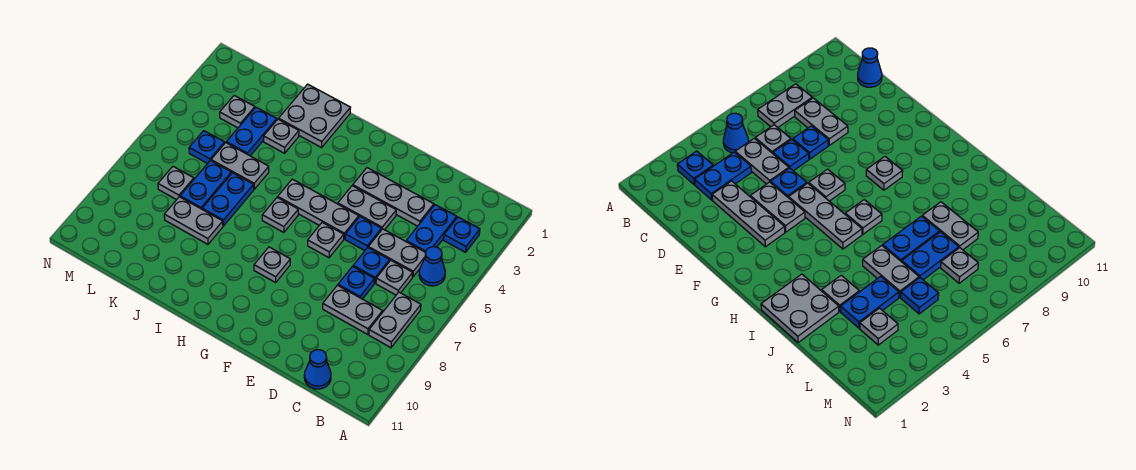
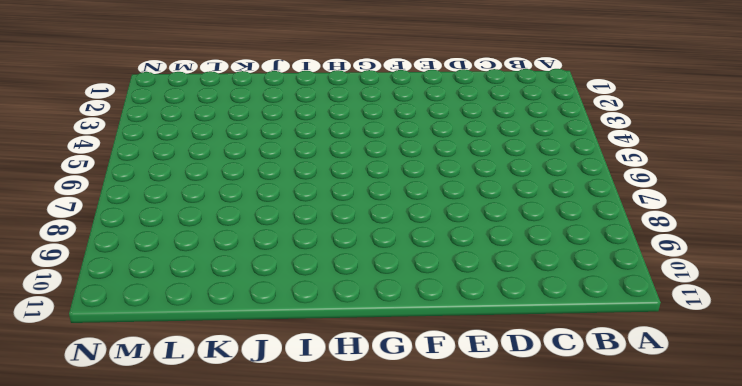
none -> blue 1x1 plate [444,217,480,252]
none -> blue 1x1 cone [419,247,445,286]
none -> grey 1x2 plate [369,292,421,348]

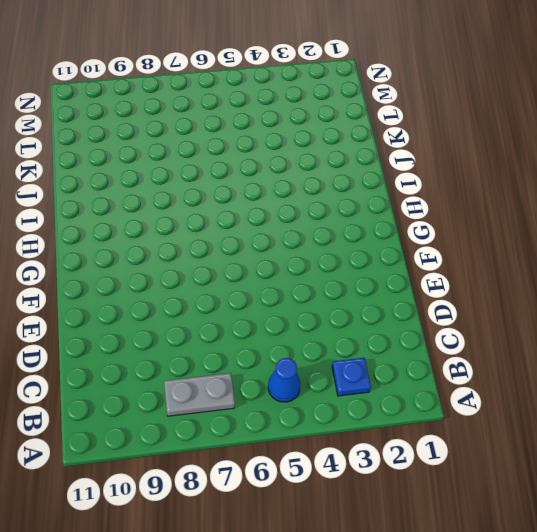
none -> blue 1x2 plate [406,205,457,252]
none -> grey 1x2 plate [368,229,425,277]
none -> grey 1x1 plate [376,260,413,295]

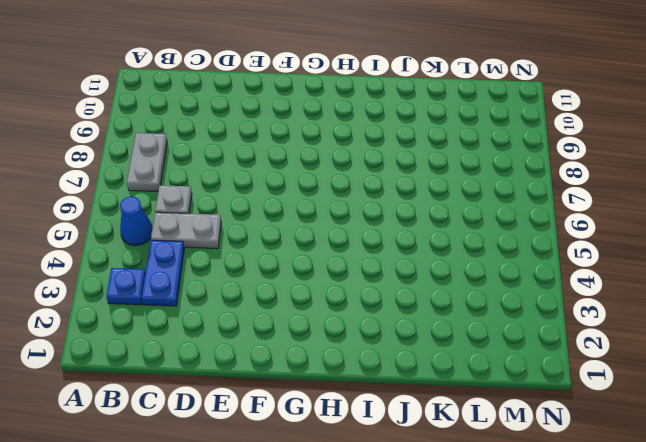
none -> grey 1x2 plate [323,285,383,334]
none -> blue 1x1 cone [304,350,331,389]
none -> grey 1x3 plate [353,168,434,226]

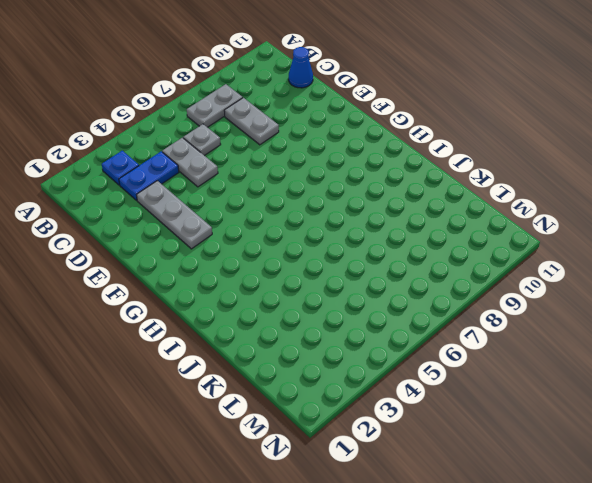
none -> blue 1x1 cone [419,247,445,286]
none -> blue 1x1 plate [353,248,389,283]
none -> blue 1x1 plate [338,266,374,299]

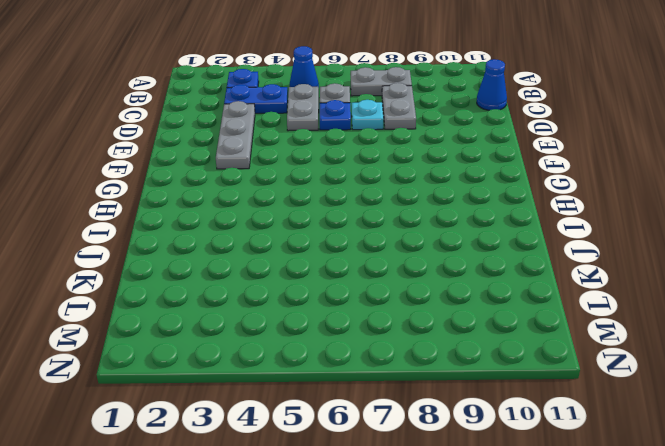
cyan 1x1 plate [352,100,383,130] -> blue 1x1 plate [338,266,374,299]
none -> grey 1x2 plate [338,186,396,230]
none -> blue 1x1 plate [345,217,381,251]
none -> grey 1x3 plate [278,179,359,239]

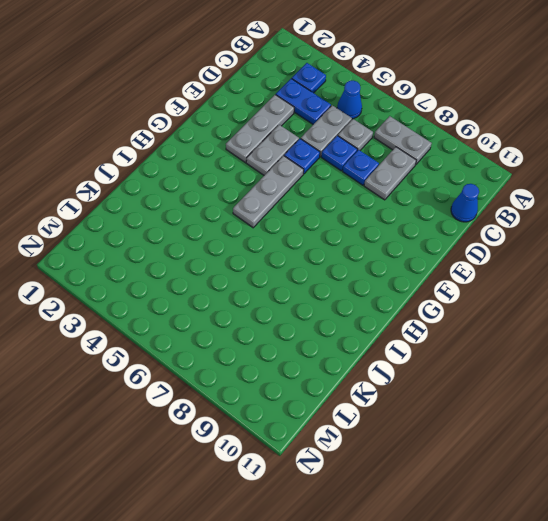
none -> grey 1x1 plate [308,222,344,258]
none -> grey 1x1 plate [254,247,290,283]
none -> grey 1x1 plate [262,197,298,233]

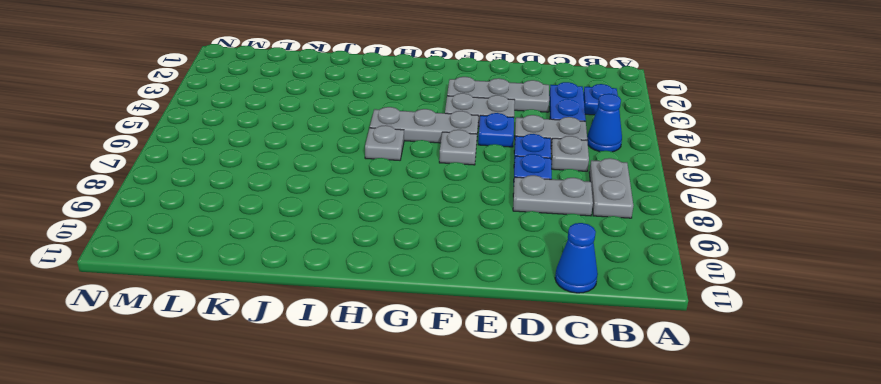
none -> grey 1x1 plate [254,247,290,283]
none -> grey 2x2 plate [279,84,351,148]
none -> grey 1x1 plate [264,119,299,153]

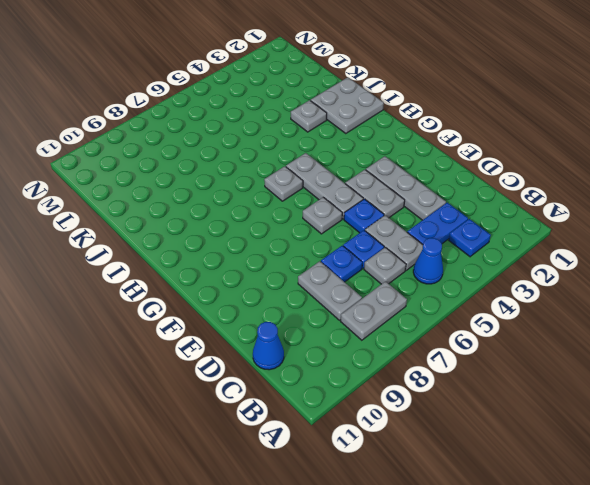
none -> grey 1x1 plate [254,247,290,283]
none -> grey 1x2 plate [211,143,269,189]
none -> blue 1x2 plate [202,173,254,226]

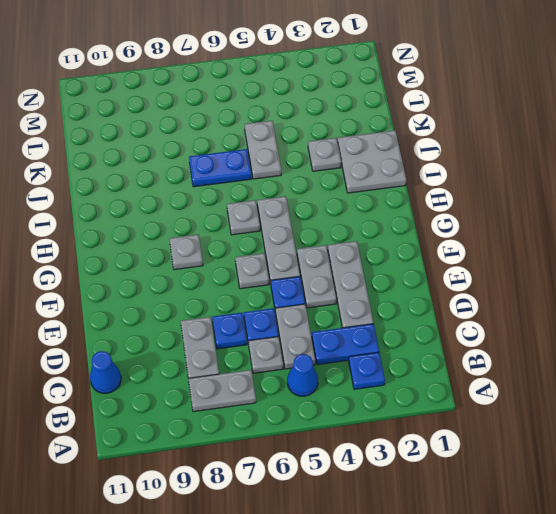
none -> grey 1x2 plate [164,197,223,244]
none -> blue 1x2 plate [226,107,277,156]
none -> blue 1x2 plate [180,161,231,209]

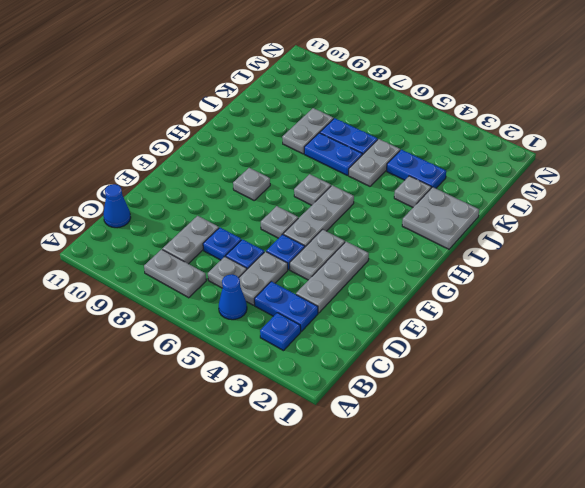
none -> grey 1x1 plate [220,96,255,128]
none -> blue 1x1 plate [189,131,225,164]
none -> grey 1x1 plate [158,167,194,200]

